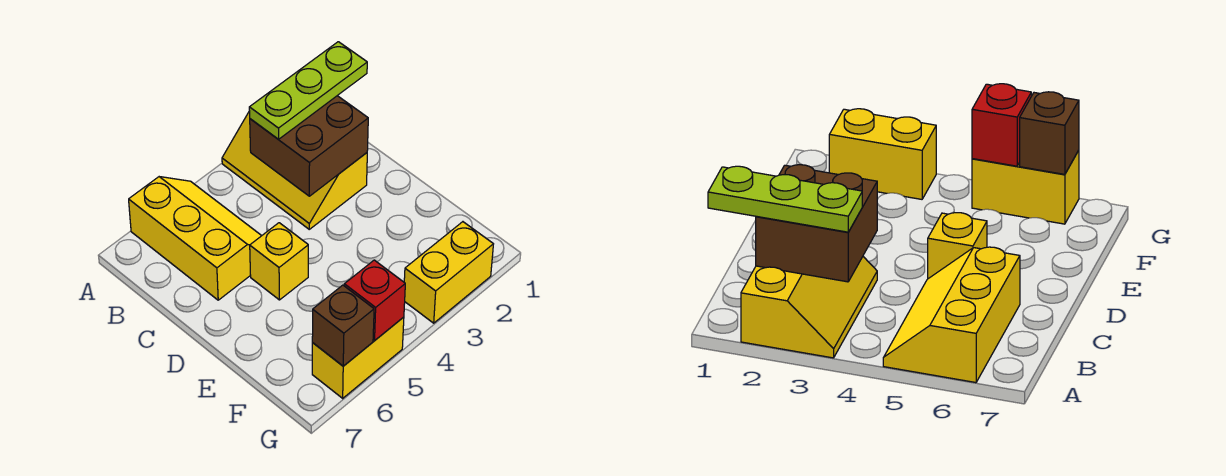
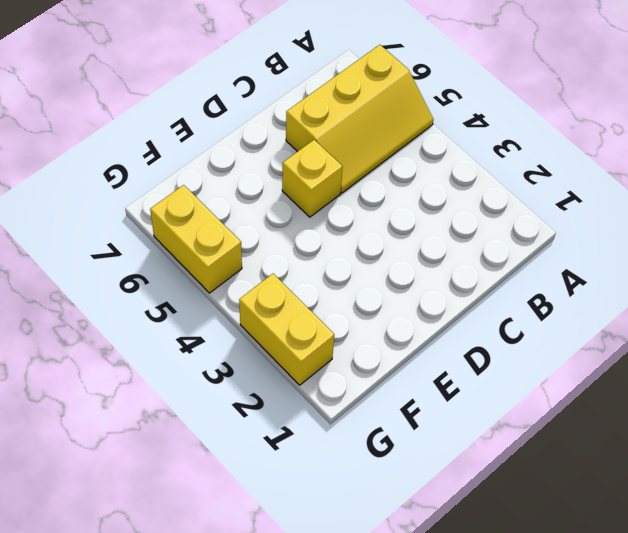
none -> yellow 2x3 slope [222,111,367,229]
none -> brown 2x2 brick [250,96,368,196]

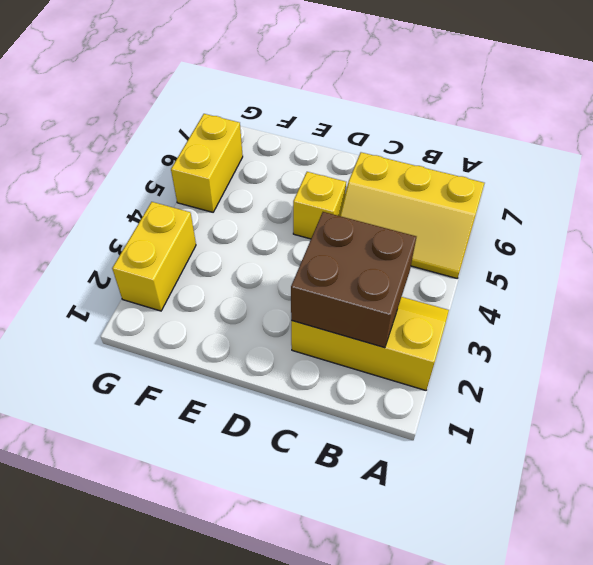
none -> red 1x1 brick [344,260,405,340]
none -> brown 1x1 brick [312,285,374,366]

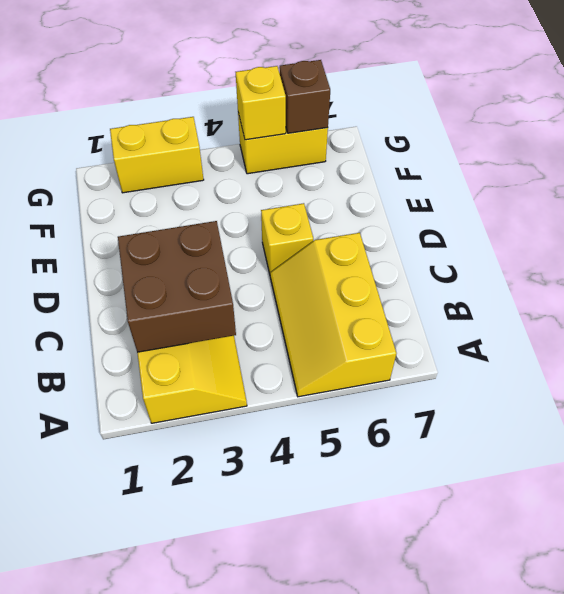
yellow 1x1 brick [236,66,286,140] -> red 1x1 brick [344,260,405,340]
none -> lime 1x3 plate [249,42,367,139]

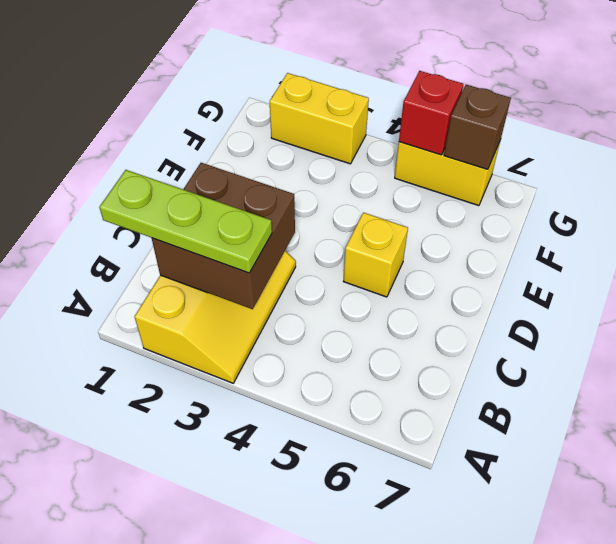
none -> yellow 2x3 slope [129,177,261,300]

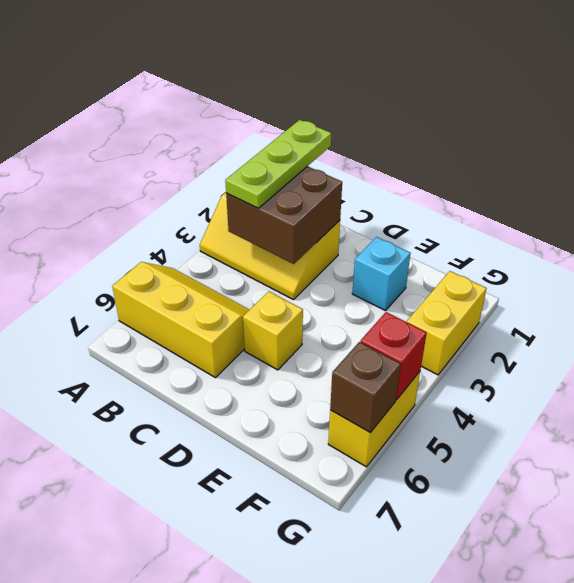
cyan 1x1 brick [352,237,411,311] -> none

